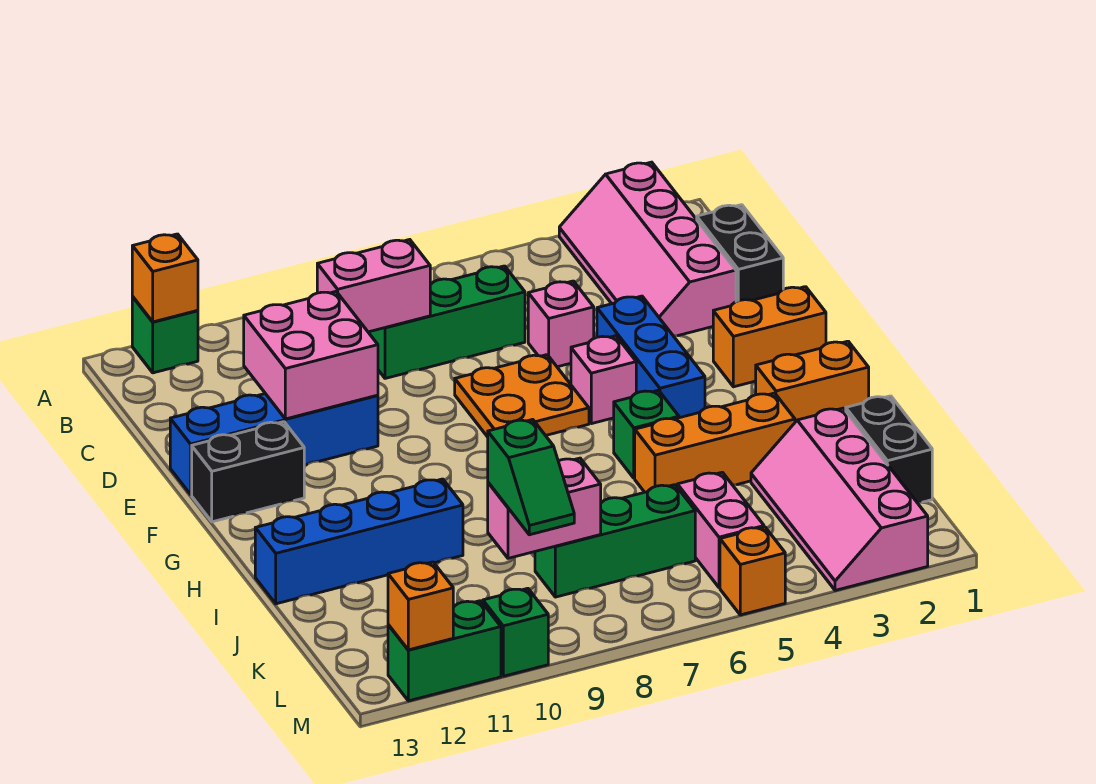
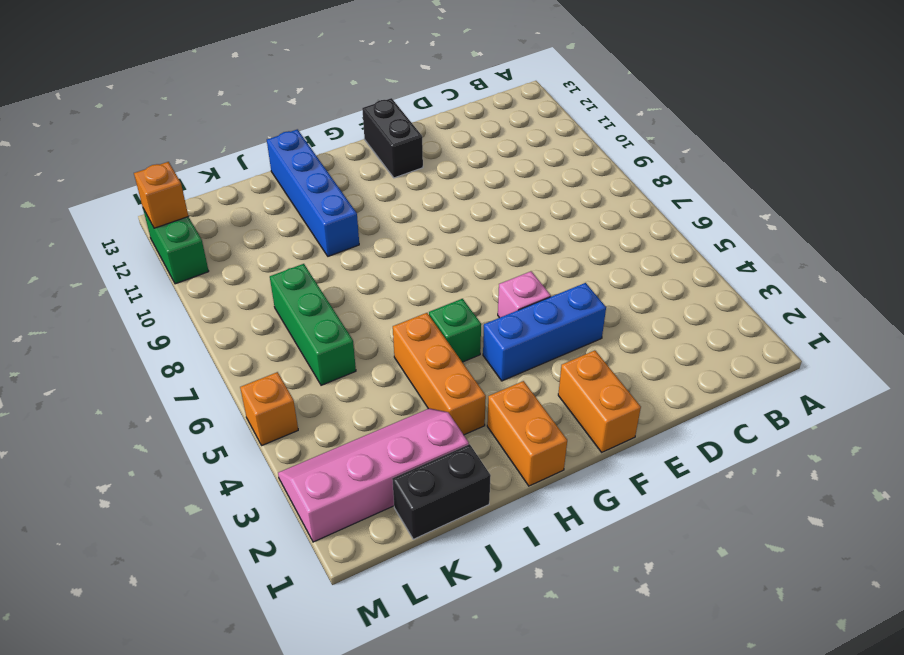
none -> pink 2x4 slope [559,162,736,336]
none -> green 1x1 brick [132,297,198,373]
none -> black 1x2 brick [697,205,783,302]

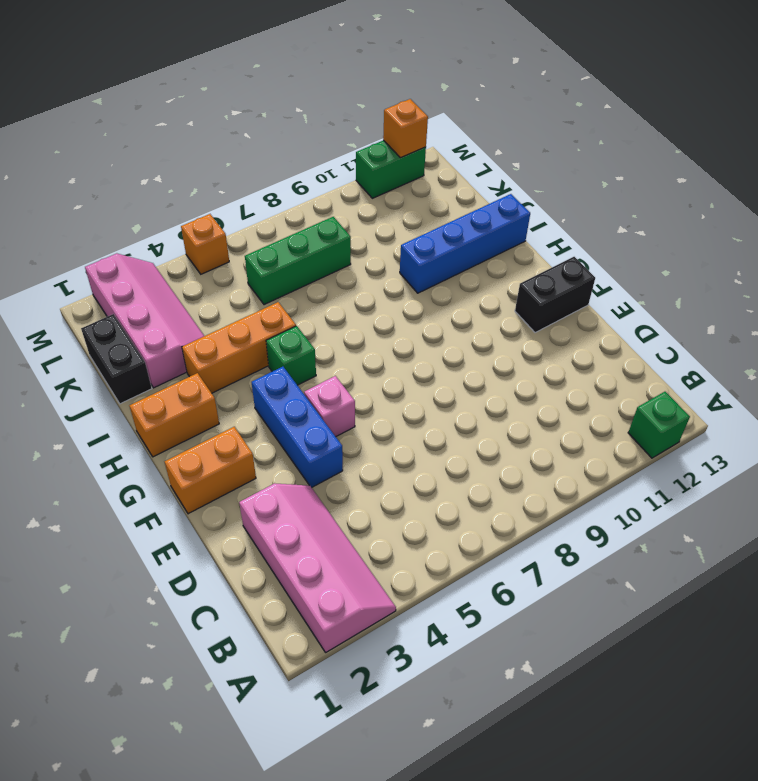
none -> black 1x2 brick [697,205,783,302]
none -> green 1x3 brick [368,266,525,378]
none -> pink 1x1 brick [528,281,594,367]

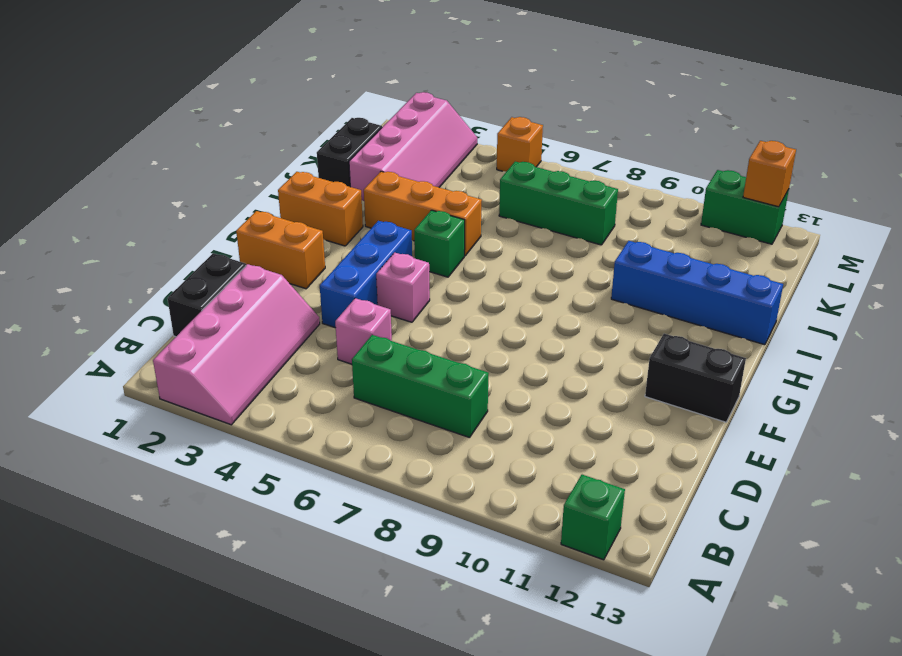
none -> orange 2x2 plate [455,355,589,437]
none -> blue 1x4 brick [170,394,378,494]
none -> pink 1x2 brick [677,472,764,588]

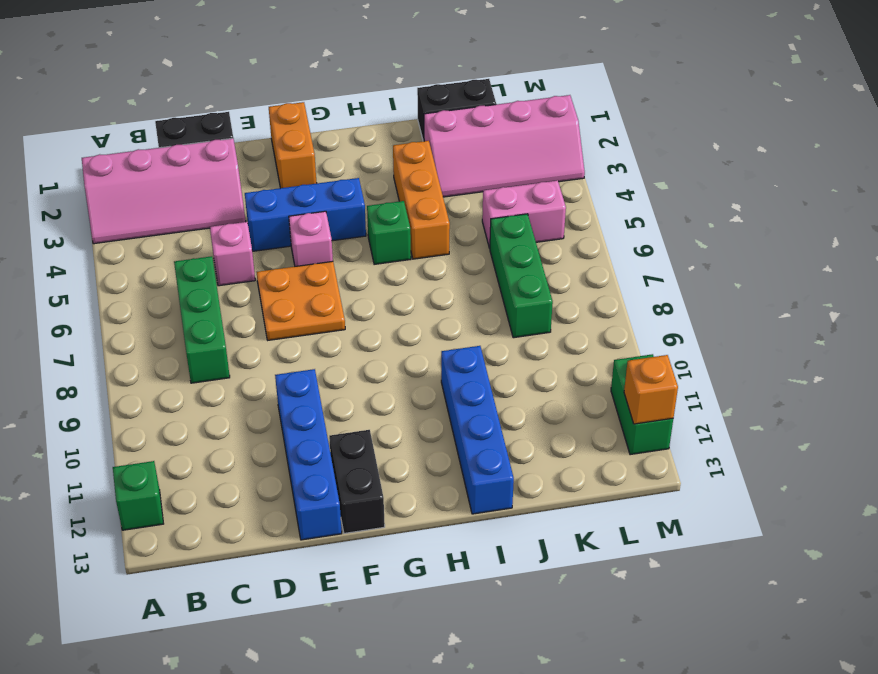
none -> orange 1x2 brick [756,341,869,422]
none -> orange 1x1 brick [720,527,785,615]
none -> green 1x1 brick [483,588,548,676]

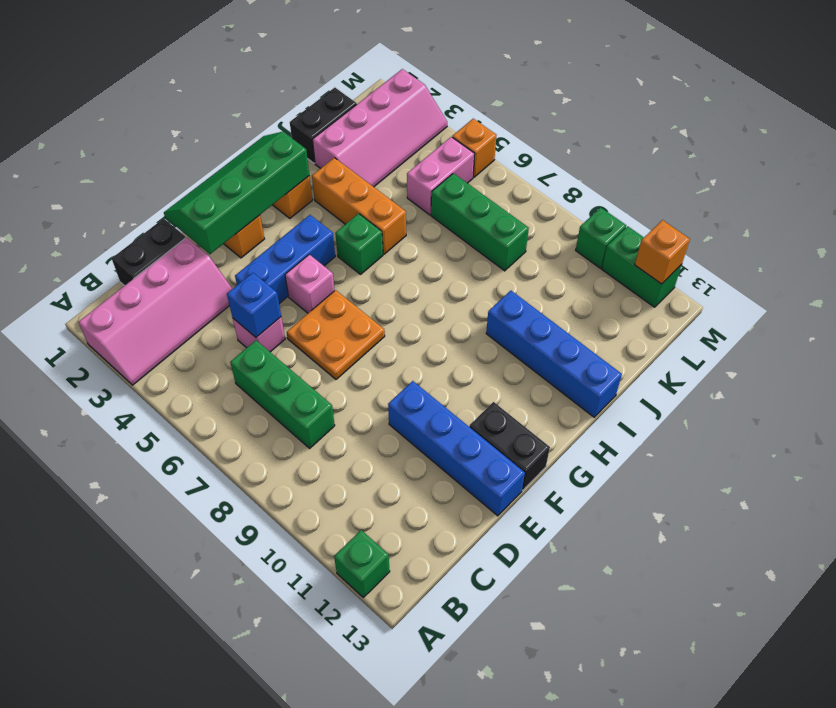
blue 1x1 brick [227,273,281,337] -> none
green 2x4 slope [164,132,309,254] -> none
none -> orange 1x1 brick [132,234,198,322]
none -> pink 1x2 brick [317,240,430,332]
none -> pink 2x2 brick [244,292,378,419]

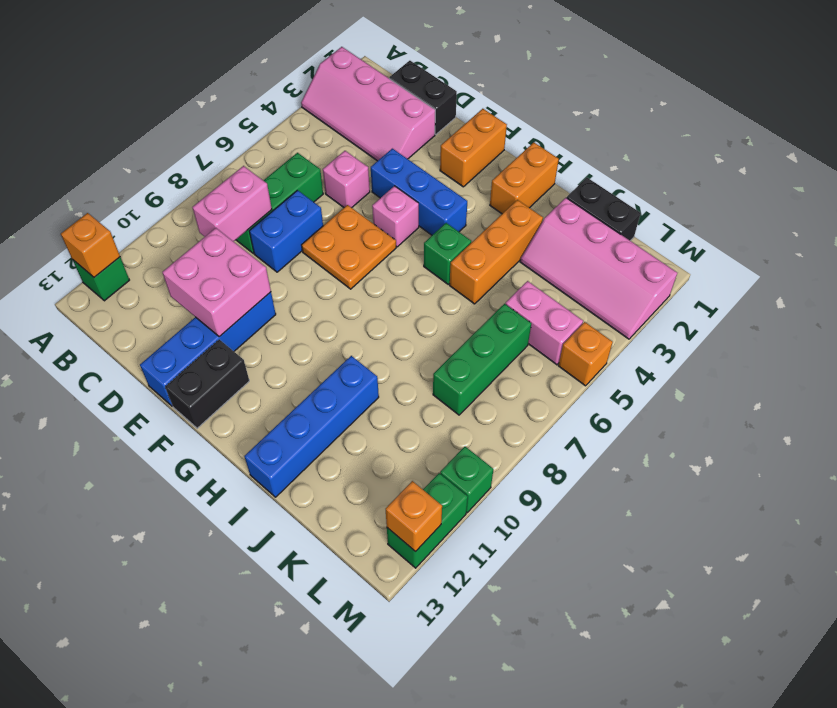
blue 1x2 brick [249,190,323,272] -> none
none -> pink 1x2 brick [488,458,601,558]
none -> green 1x2 slope [488,419,574,535]

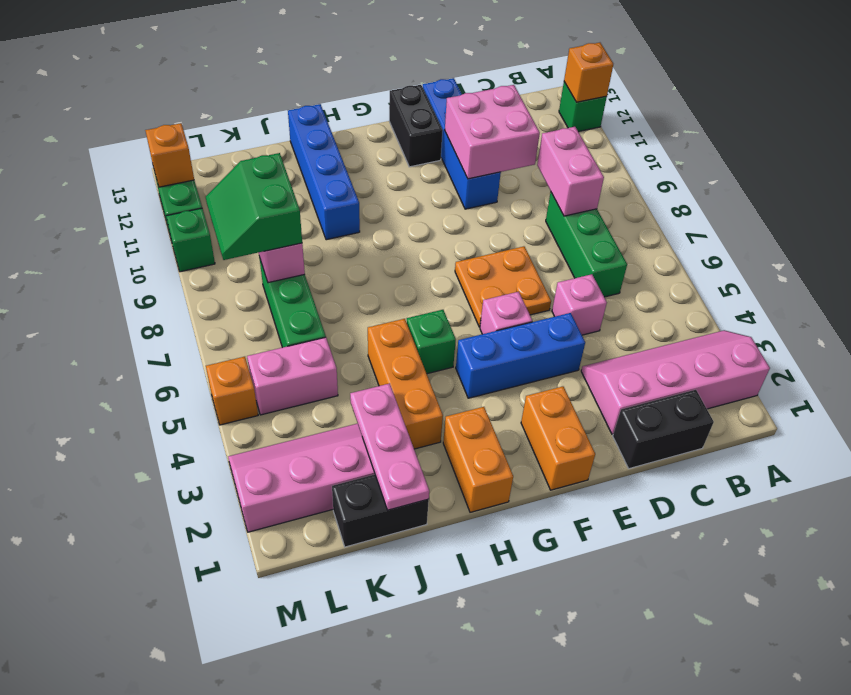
pink 1x3 plate [350,383,429,510] -> none
green 2x2 slope [206,153,302,260] -> green 1x2 slope [488,419,574,535]

